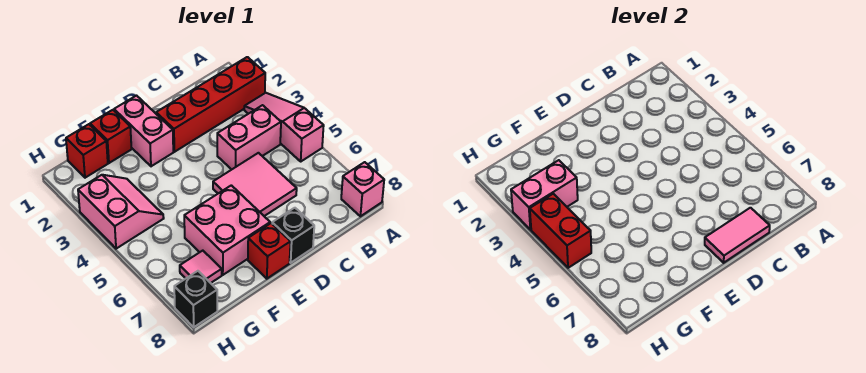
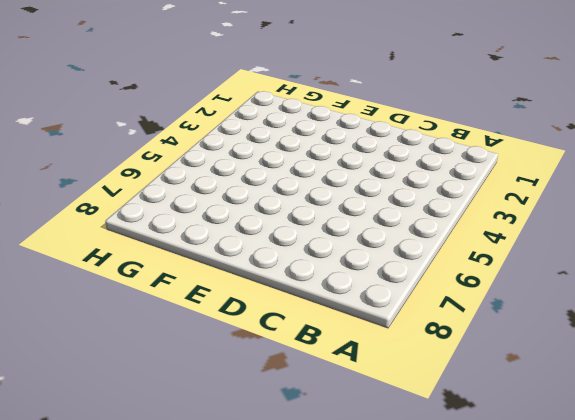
none -> red 1x4 brick [156,57,265,152]
none -> pink 1x3 slope [244,93,324,161]
none -> pink 1x1 brick [341,162,384,216]

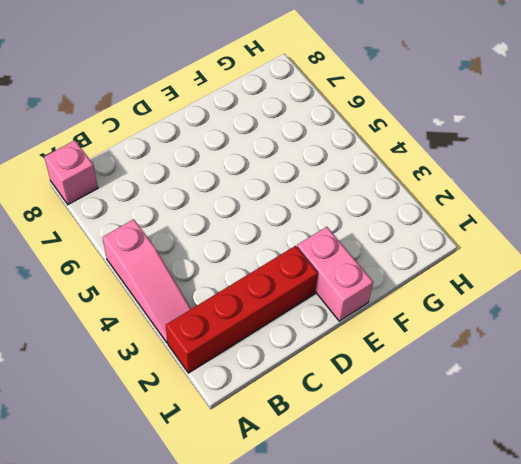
none -> pink 1x2 brick [217,105,281,170]
none -> pink 2x2 tile [213,153,297,216]
none -> black 1x1 brick [272,208,314,263]

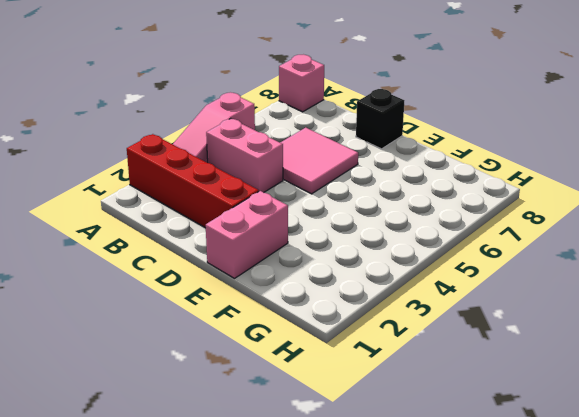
none -> pink 2x2 brick [184,185,270,275]
none -> red 1x1 brick [248,223,290,279]
none -> red 1x1 brick [90,110,131,163]

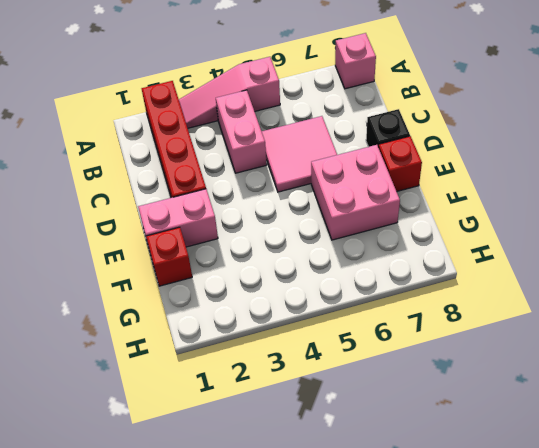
none -> red 1x1 brick [66,124,108,178]
none -> pink 2x2 slope [78,175,164,249]
none -> pink 1x1 tile [180,251,222,283]

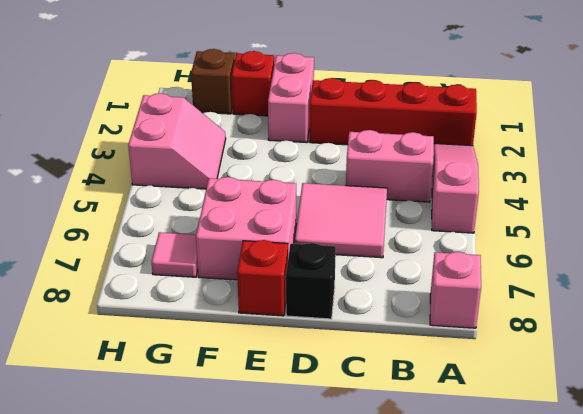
brown 1x1 brick [191,49,235,114] -> red 1x1 brick [66,124,108,178]
none -> black 1x1 brick [174,271,217,327]
none -> pink 1x2 tile [705,208,770,263]
none -> pink 1x2 brick [511,160,578,230]

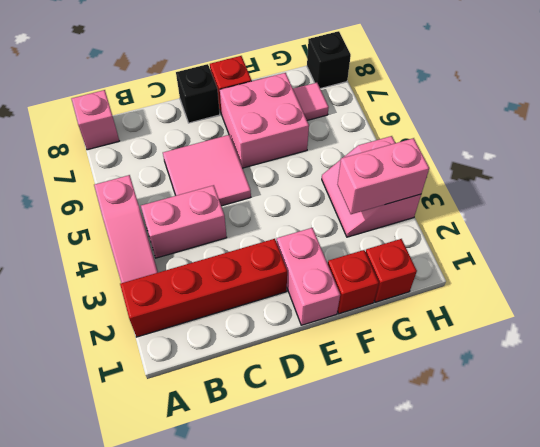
none -> pink 1x2 tile [705,208,770,263]
none -> red 1x2 brick [530,194,591,268]

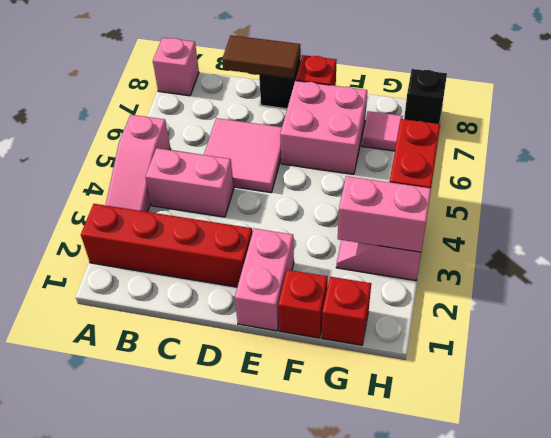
brown 1x2 tile [222,35,301,79] -> pink 1x2 tile [705,208,770,263]

